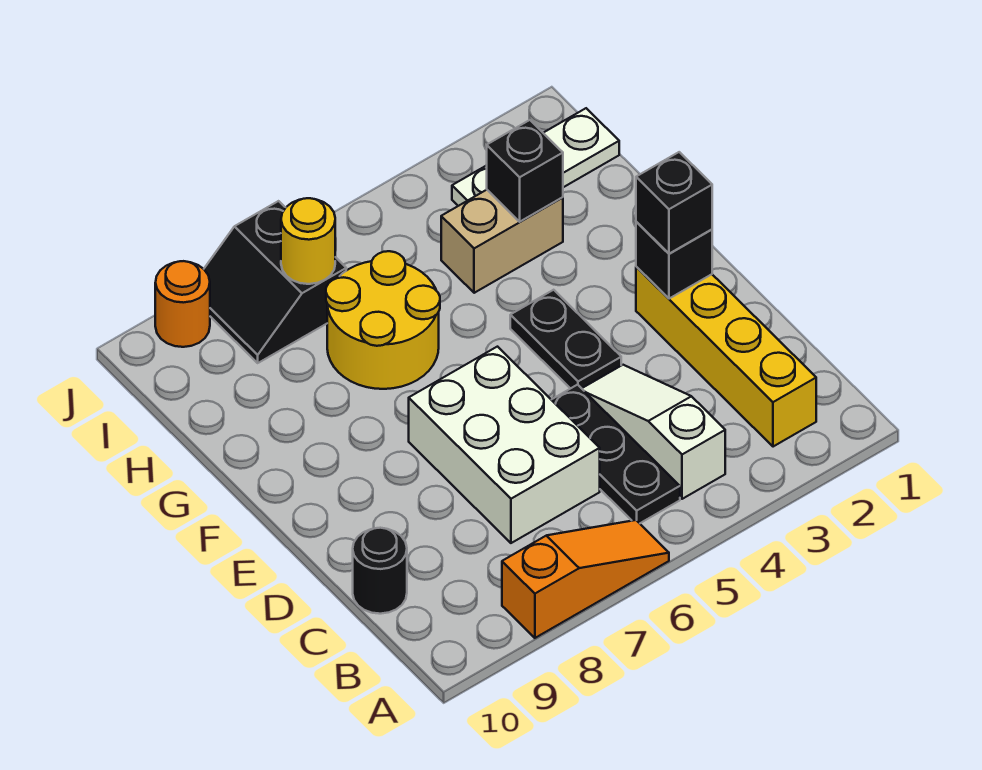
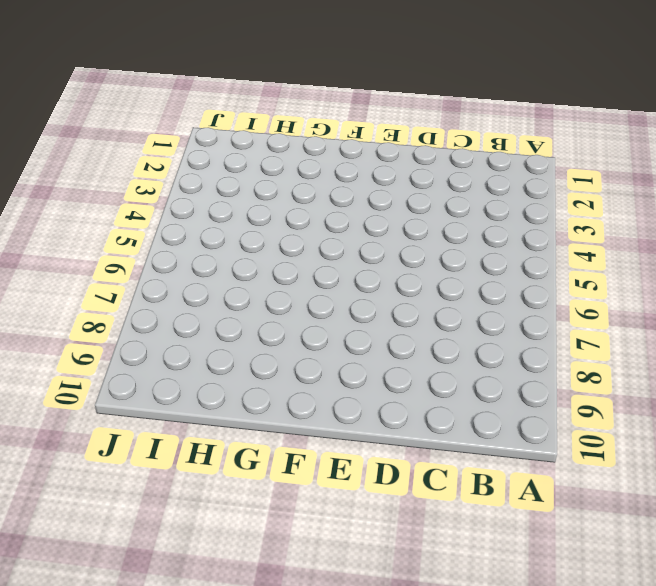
none -> orange 1x3 slope [502,520,669,638]
none -> yellow 1x4 brick [636,267,816,447]
none -> white 1x3 slope [582,365,725,499]

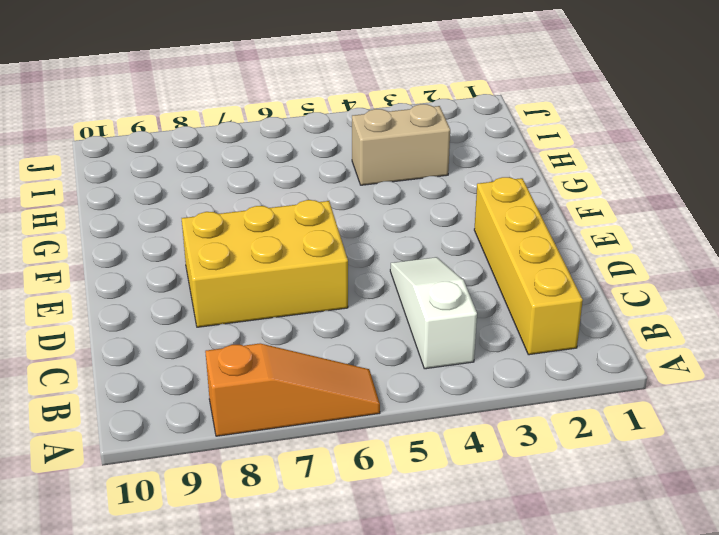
yellow 2x3 brick [182,200,348,327] -> white 2x3 brick [409,347,600,543]
none -> black 1x3 plate [552,385,680,523]
none -> black 1x1 round brick [353,528,407,614]
none -> black 1x2 plate [510,290,621,389]

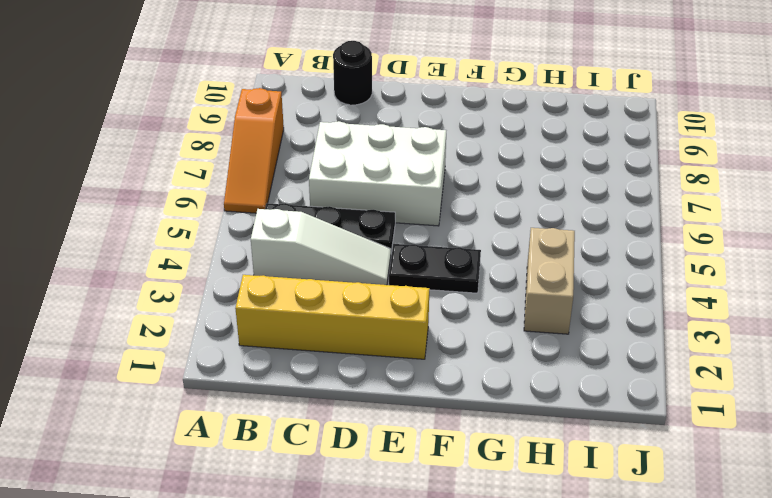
none -> yellow 2x2 round brick [326,251,440,389]
none -> white 1x3 plate [452,108,619,206]
none -> black 2x2 slope [204,201,346,363]

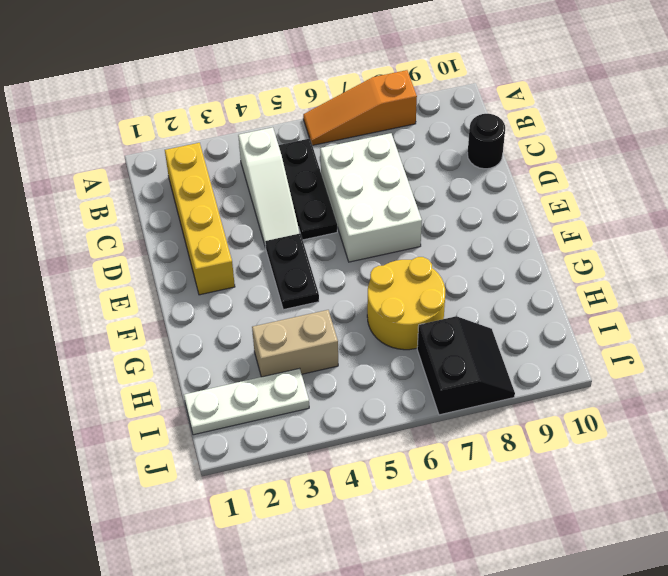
none -> orange 1x1 round brick [155,261,210,347]
none -> black 1x1 brick [636,222,712,299]
none -> black 1x1 brick [487,120,563,222]

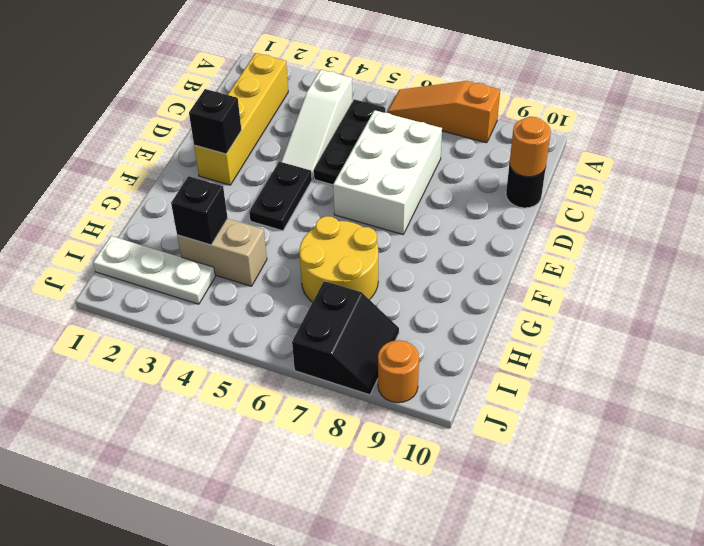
orange 1x1 round brick [509,117,551,177] -> none
none -> yellow 1x1 round brick [281,198,335,284]
none -> black 1x1 brick [636,152,712,254]

